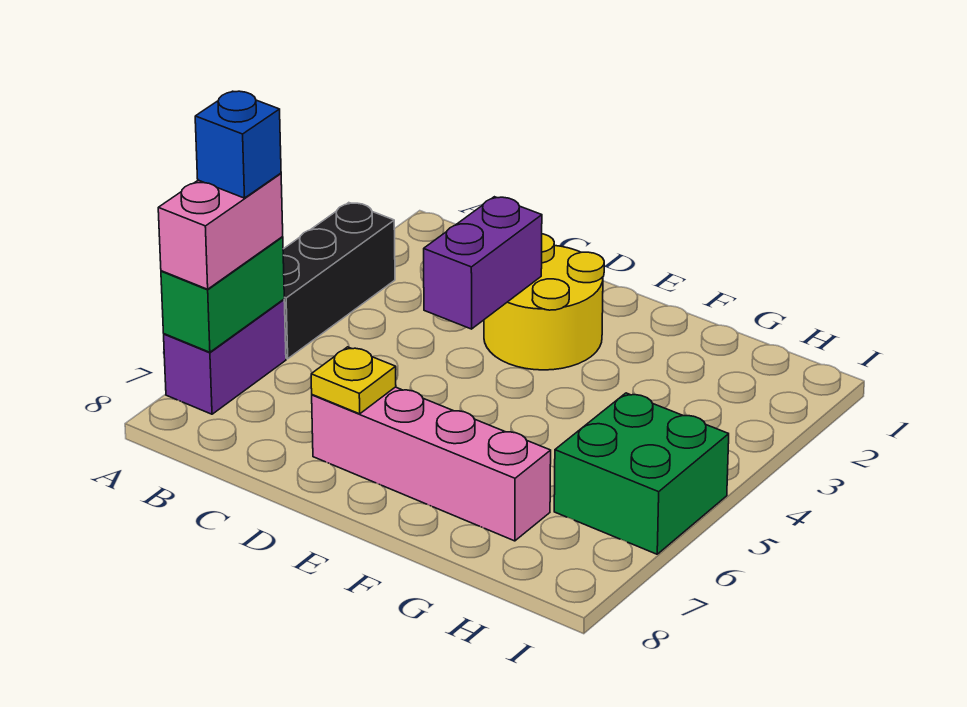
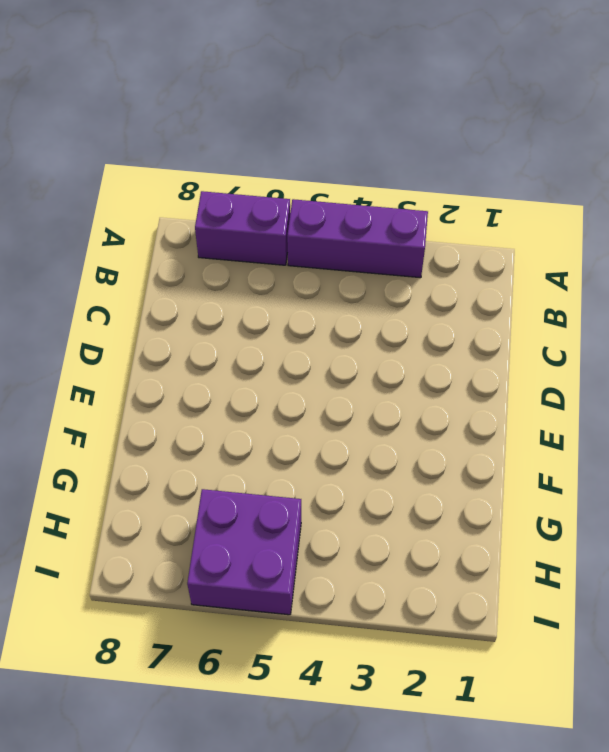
purple 1x3 brick [287,199,428,278] -> black 1x3 brick [283,203,395,359]
purple 2x2 brick [187,489,301,615] -> green 2x2 brick [554,393,729,554]
none -> yellow 2x2 round brick [484,234,604,370]
none -> pink 1x4 brick [312,387,551,541]

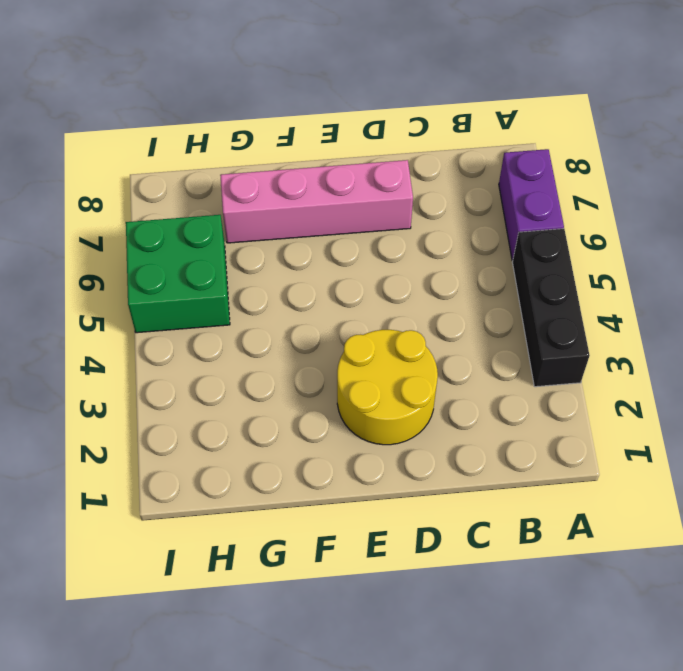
none -> green 1x2 brick [161,237,284,352]
none -> purple 1x2 brick [424,197,542,329]

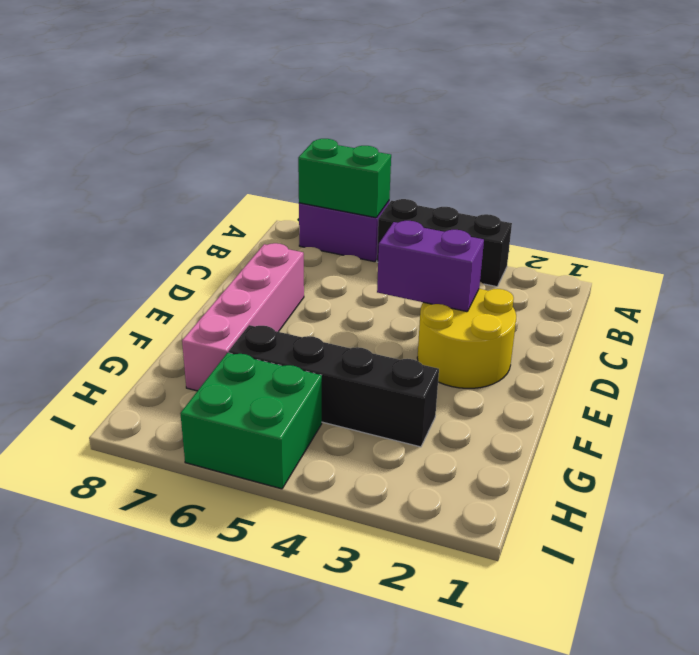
black 1x4 brick [229,325,439,447] -> none
none -> yellow 1x1 plate [311,347,396,414]
none -> pink 1x2 brick [158,173,283,289]

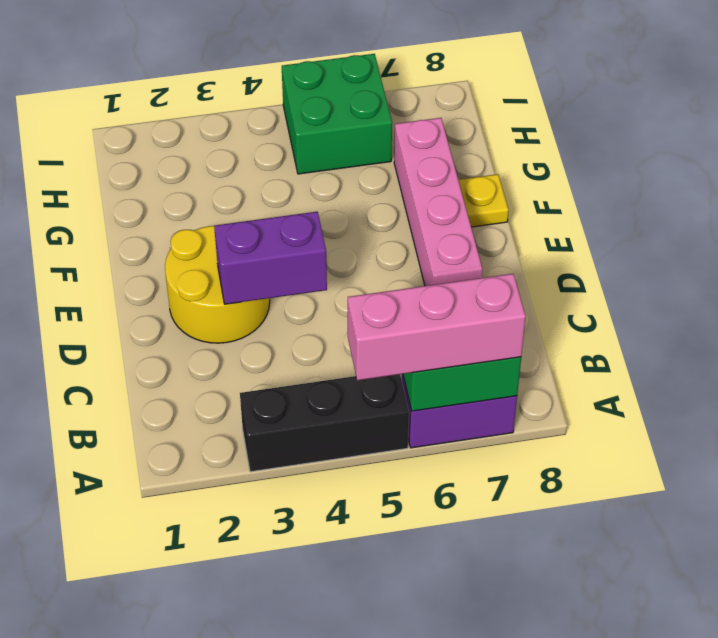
pink 1x3 brick [348,274,526,380] -> pink 1x2 brick [158,173,283,289]
yellow 1x1 plate [458,174,509,227] -> yellow 1x1 plate moved to [311,347,396,414]
none -> blue 1x1 brick [195,91,281,198]

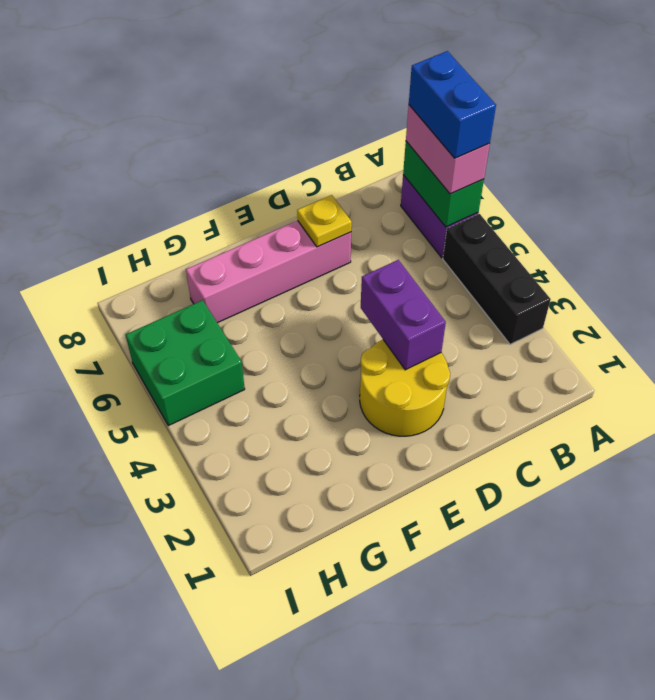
blue 1x2 brick [409,51,496,158] -> blue 1x1 brick [195,91,281,198]

